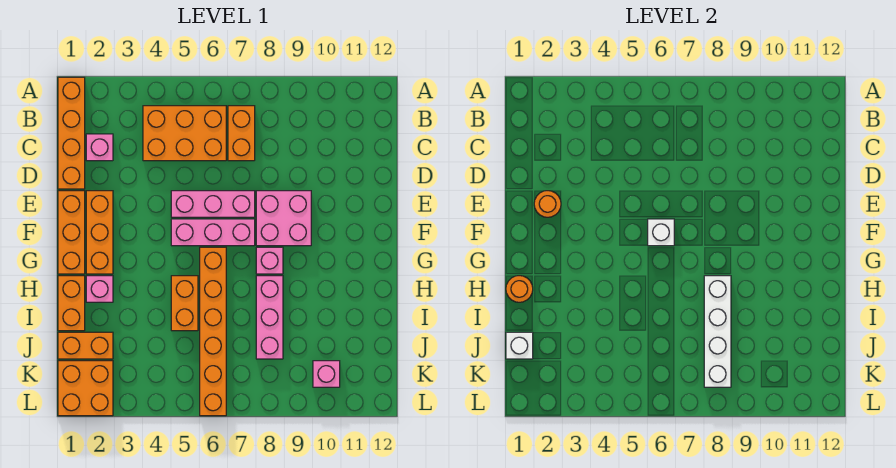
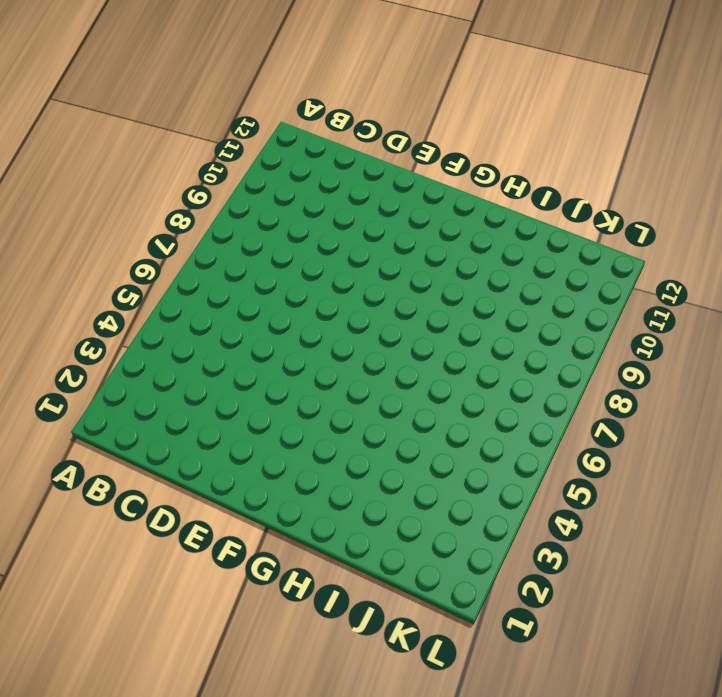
none -> orange 1x4 brick [58,77,85,189]
none -> orange 2x3 brick [143,106,226,161]
none -> orange 1x2 brick [228,106,255,161]

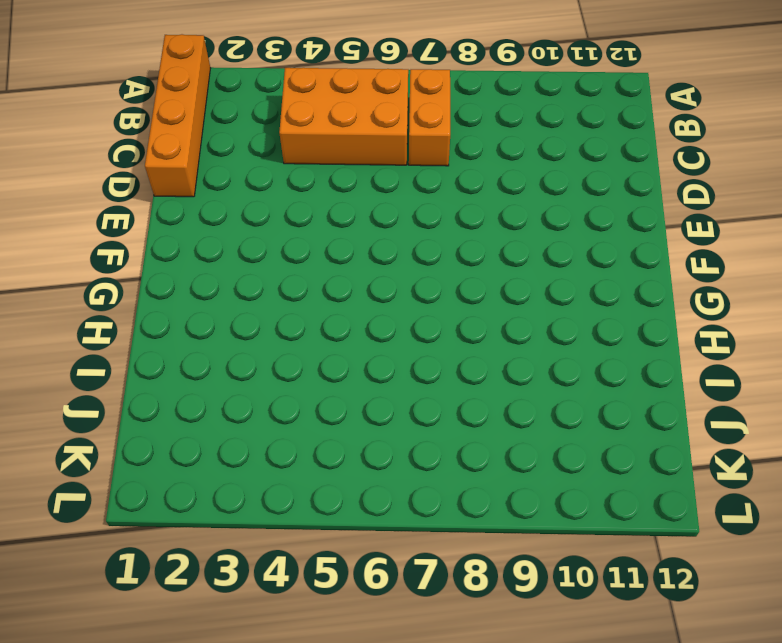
none -> pink 1x1 brick [86,134,113,161]
none -> orange 1x3 brick [58,191,85,274]
none -> orange 1x3 brick [86,191,113,274]

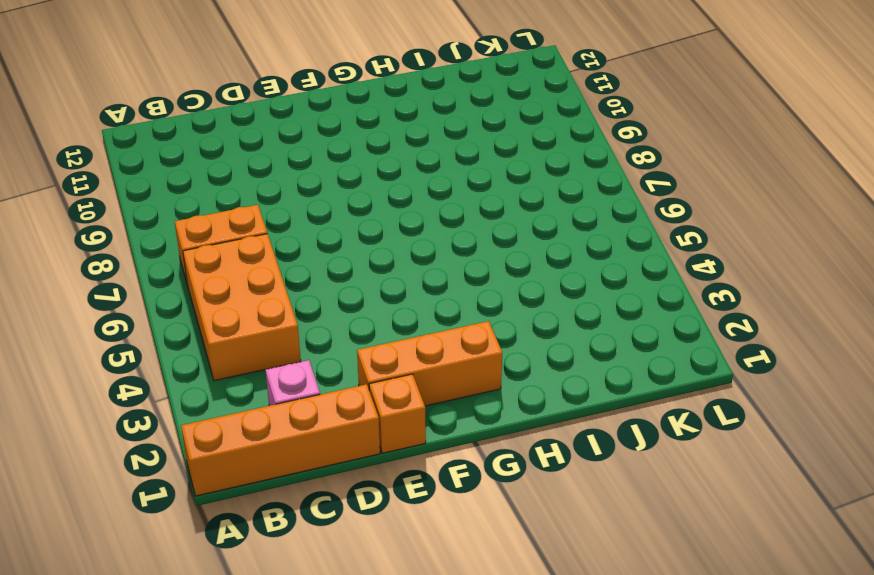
orange 1x1 brick [369,374,426,453] -> orange 1x3 brick [58,191,85,274]
none -> pink 1x3 brick [171,191,255,217]
none -> pink 2x2 brick [256,191,311,246]
none -> pink 1x3 brick [171,219,255,246]

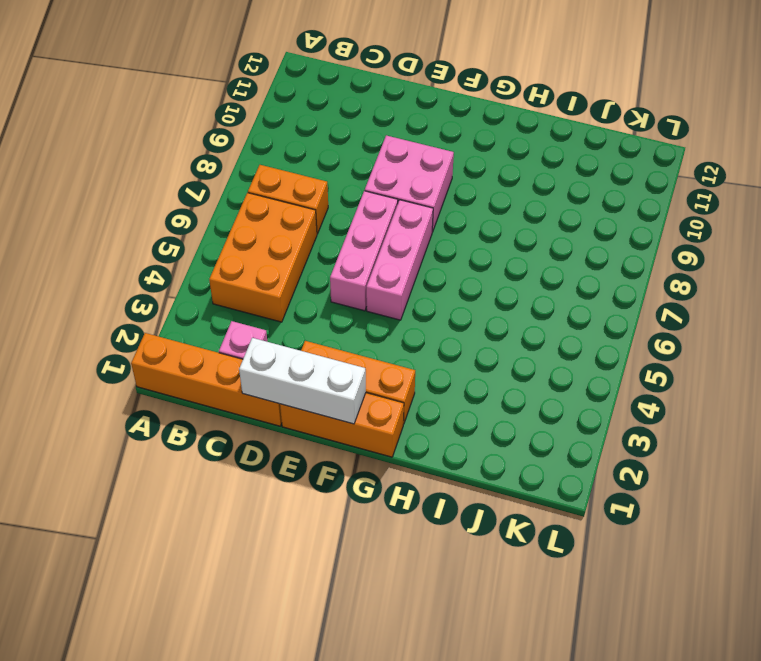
white 1x3 brick [239,338,366,424] -> none
none -> orange 1x6 brick [200,247,226,416]
none -> pink 1x1 brick [256,247,283,274]
none -> orange 1x2 brick [58,276,85,331]

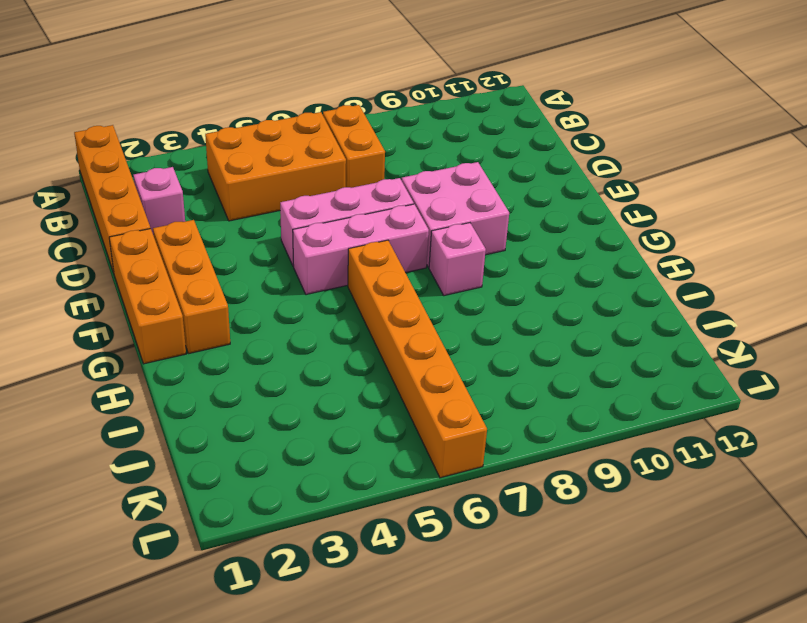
none -> orange 1x2 brick [58,276,85,331]
none -> pink 1x1 brick [86,276,113,302]
none -> orange 1x2 brick [171,276,198,331]

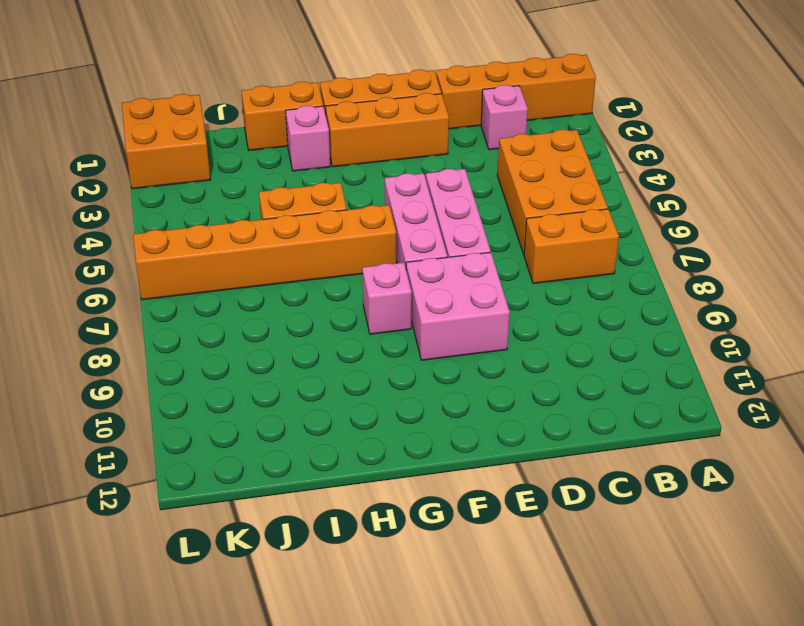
none -> pink 1x3 brick [256,276,283,359]
none -> orange 1x2 brick [58,332,113,359]
none -> pink 1x1 brick [313,361,340,387]

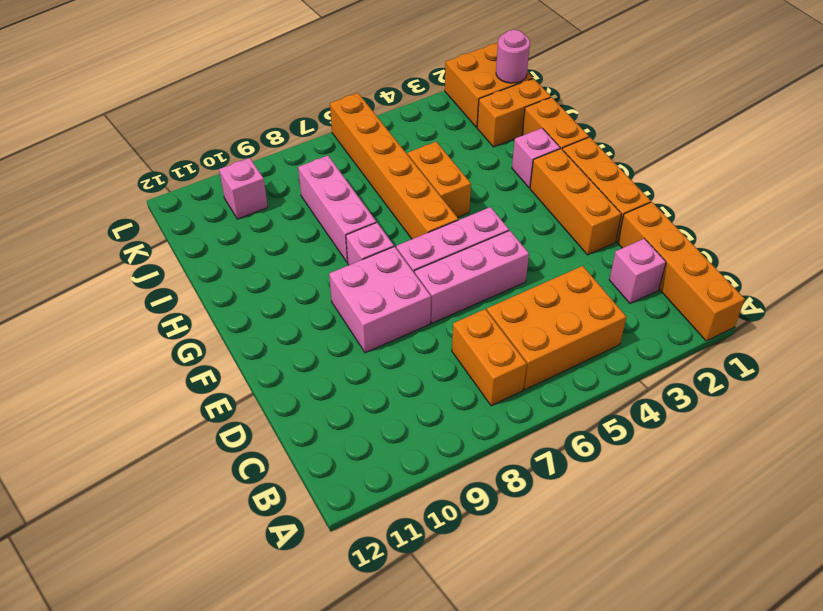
pink 1x1 round brick [496,30,530,83] -> none
none -> orange 1x1 round brick [534,191,561,217]
none -> white 1x1 brick [648,219,674,246]
none -> orange 1x1 round brick [506,276,533,302]

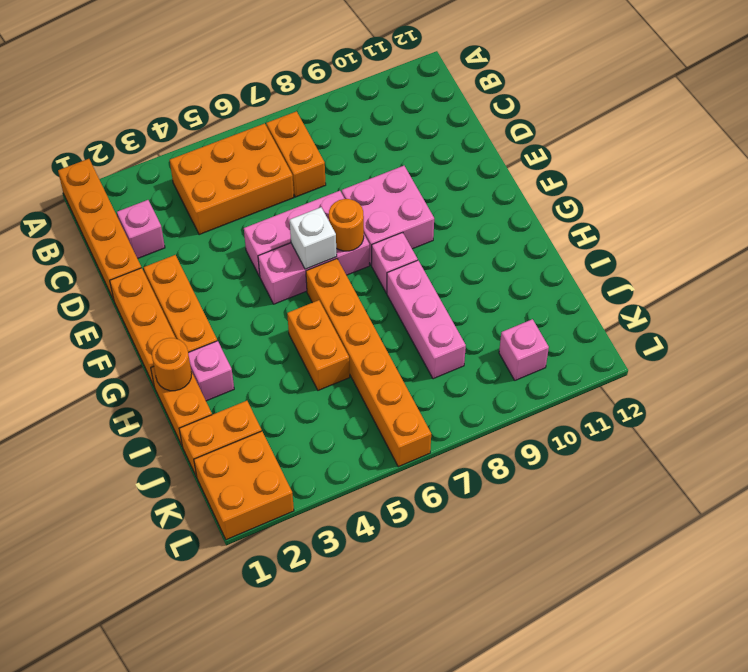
orange 1x1 round brick [329,199,364,251] -> orange 1x1 round brick moved to [534,191,561,217]
none -> white 1x4 brick [704,276,731,387]
none -> white 1x1 brick [506,332,533,359]

